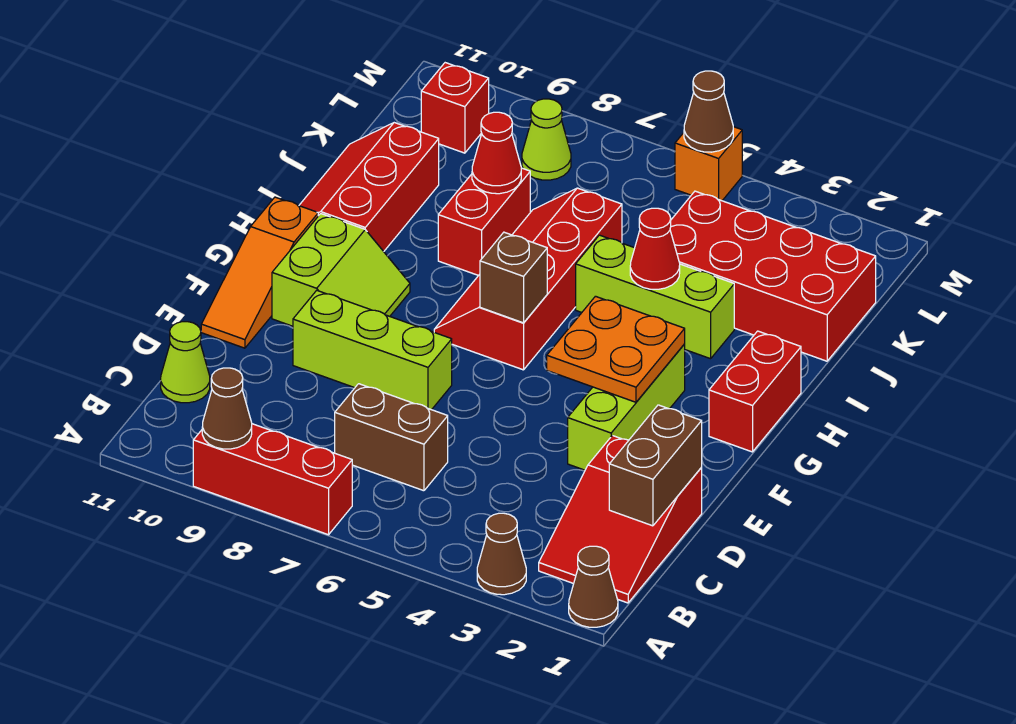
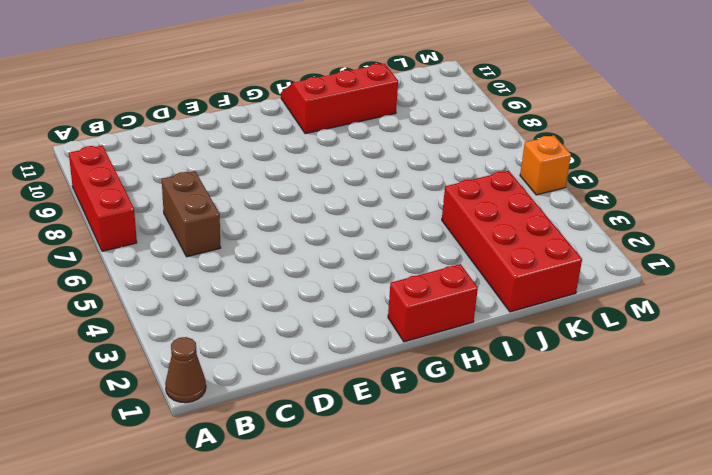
none -> brown 1x1 cone [477,513,526,595]
none -> red 2x3 slope [539,436,702,603]
none -> lime 1x1 cone [161,322,210,403]

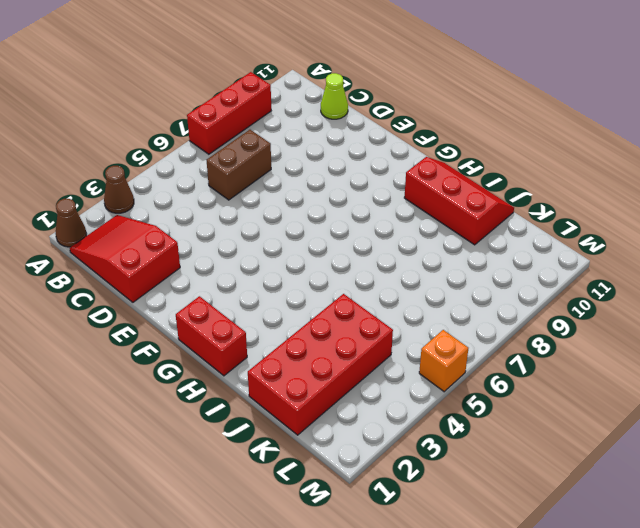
none -> lime 1x3 brick [568,344,685,470]
none -> lime 1x3 brick [293,290,452,410]
none -> orange 1x3 slope [201,197,318,348]

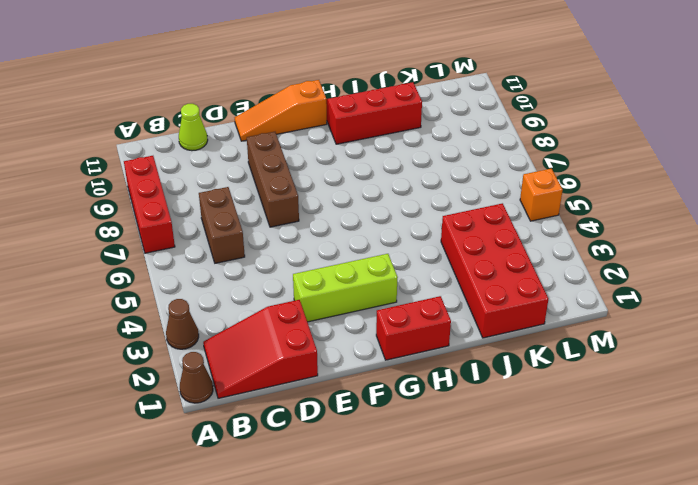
brown 1x3 brick [247,132,299,227] -> lime 1x3 brick [293,290,452,410]
none -> lime 2x2 slope [272,214,410,326]
none -> red 2x4 slope [434,188,622,370]
none -> lime 1x3 brick [576,235,734,359]

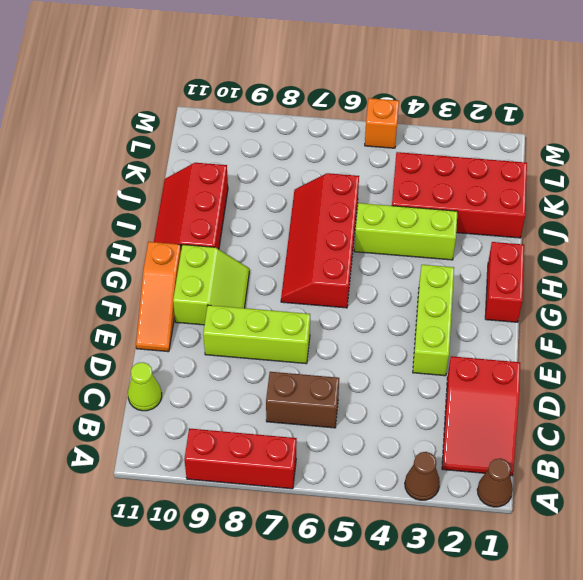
none -> red 1x2 brick [438,168,530,276]
none -> lime 1x1 cone [522,99,571,180]
none -> red 1x1 brick [421,63,489,153]

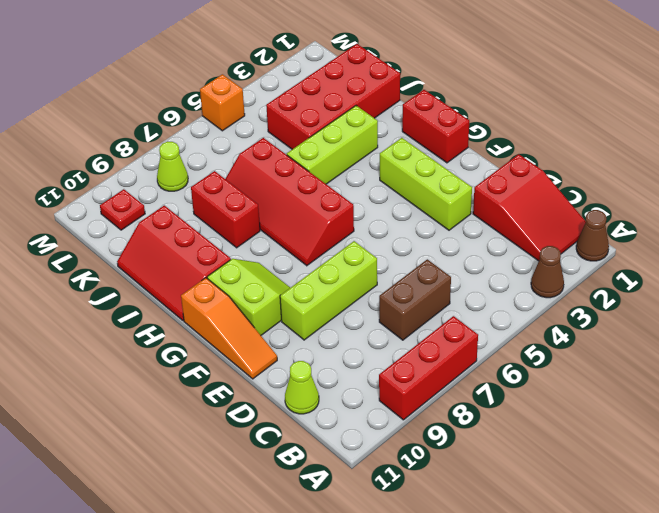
red 1x1 plate [100,189,145,230] -> red 1x1 brick [421,63,489,153]
none -> brown 1x1 cone [202,368,252,449]
none -> brown 1x2 brick [609,405,702,526]
none -> orange 2x2 plate [547,296,685,402]

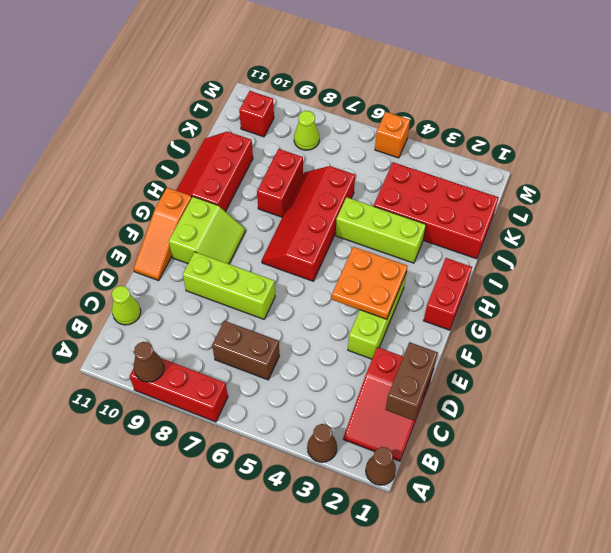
none -> brown 1x1 brick [480,232,547,323]
none -> red 1x1 cone [630,208,680,289]
none -> red 1x1 cone [472,112,521,194]

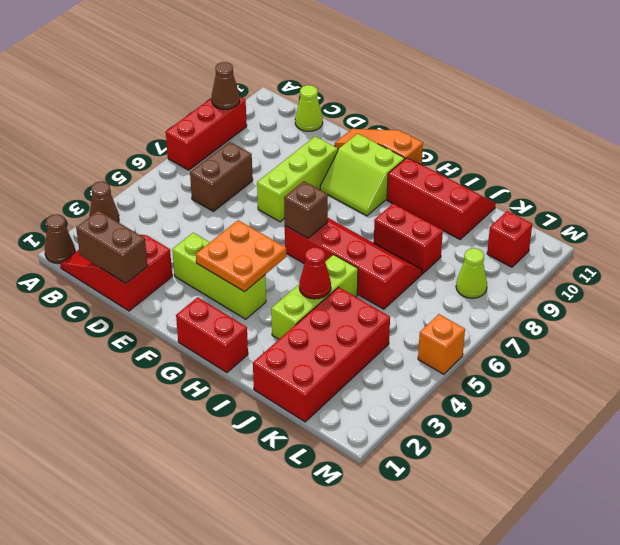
none -> red 1x1 cone [472,112,521,194]
none -> brown 1x1 cone [684,71,733,152]

